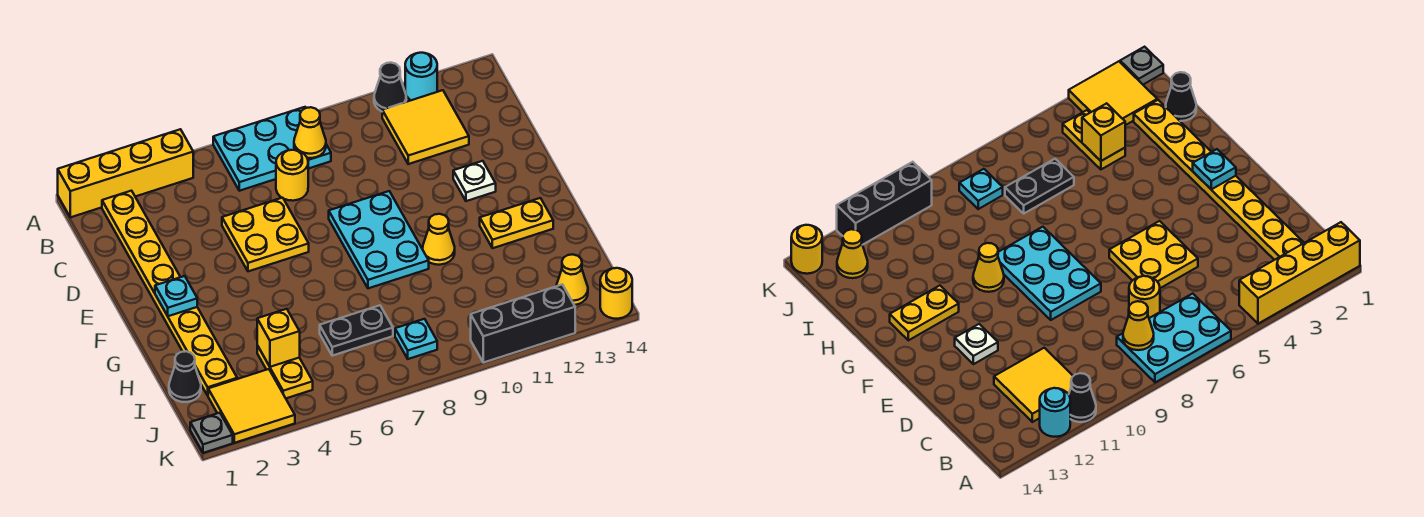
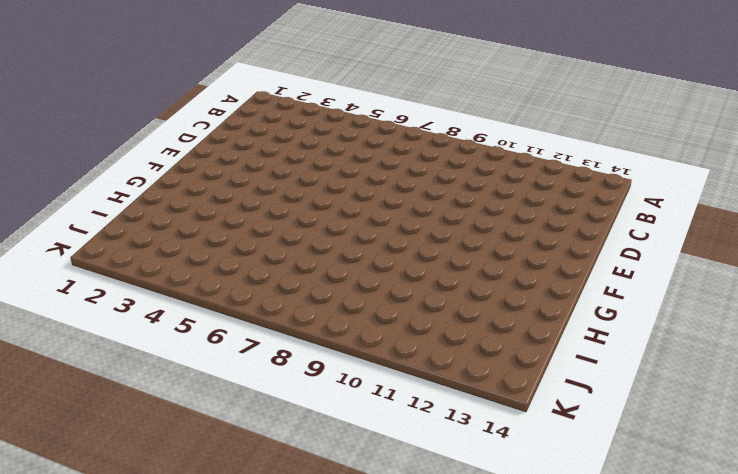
none -> yellow 1x4 brick [58,129,193,217]
none -> cyan 2x3 plate [213,107,331,191]
none -> black 1x1 cone [374,63,406,111]

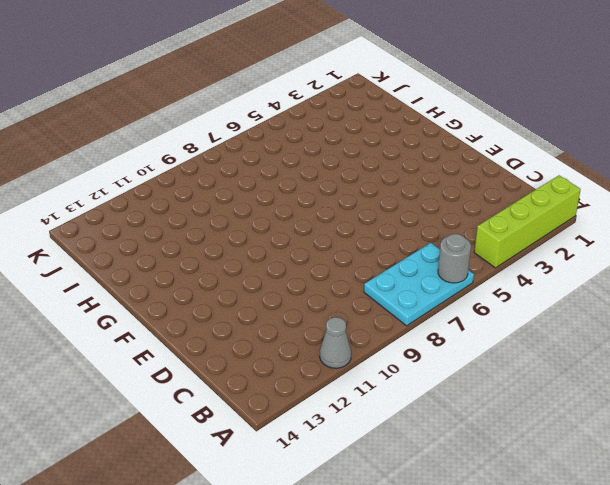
lime 1x4 brick [474,175,581,268] -> yellow 1x4 brick [58,129,193,217]
grey 1x1 round brick [438,234,471,283] -> none
grey 1x1 cone [320,317,351,368] -> black 1x1 cone [374,63,406,111]
none -> cyan 1x1 round brick [405,53,437,100]
none -> yellow 1x8 plate [102,191,237,395]
none -> yellow 2x2 tile [382,90,469,164]

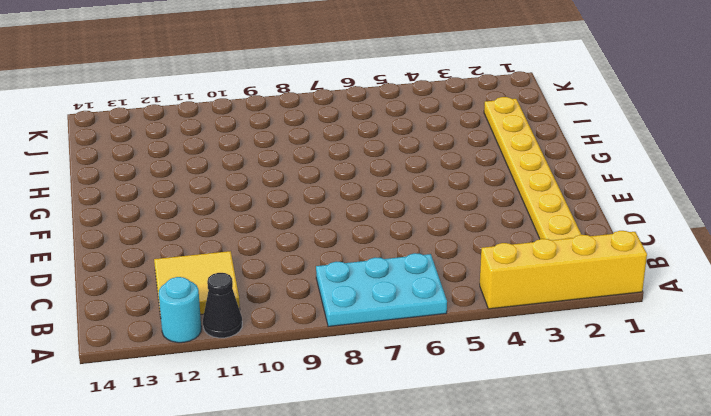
none -> yellow 1x1 round brick [276,150,308,201]
none -> yellow 2x2 plate [222,198,309,271]
none -> cyan 2x3 plate [329,191,429,288]

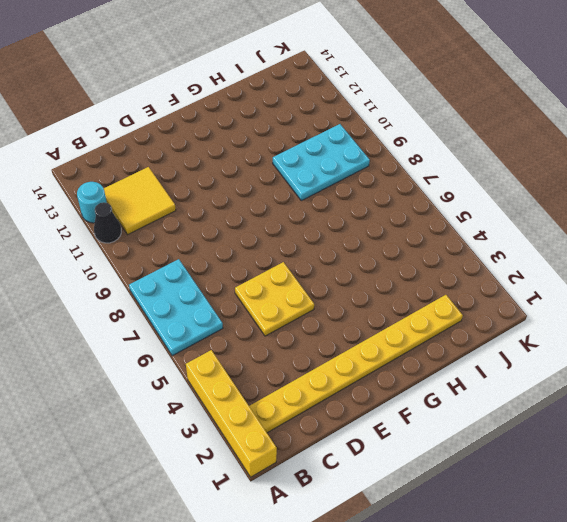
cyan 2x3 plate [273,124,370,201] -> cyan 2x3 plate moved to [329,191,429,288]
none -> yellow 1x1 round brick [276,150,308,201]
none -> white 1x1 plate [453,161,496,201]
none -> yellow 1x1 cone [423,214,455,265]

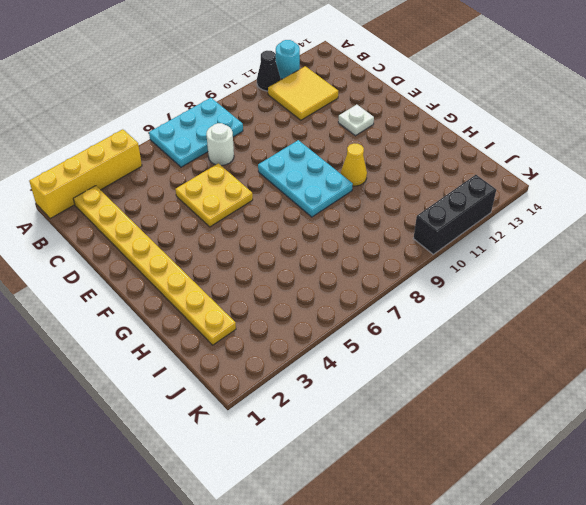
white 1x1 round brick [206,123,234,166] -> yellow 1x1 round brick [276,150,308,201]
none -> yellow 1x2 plate [480,198,553,248]
none -> black 1x1 cone [169,351,201,402]
none -> yellow 1x2 plate [257,346,313,398]

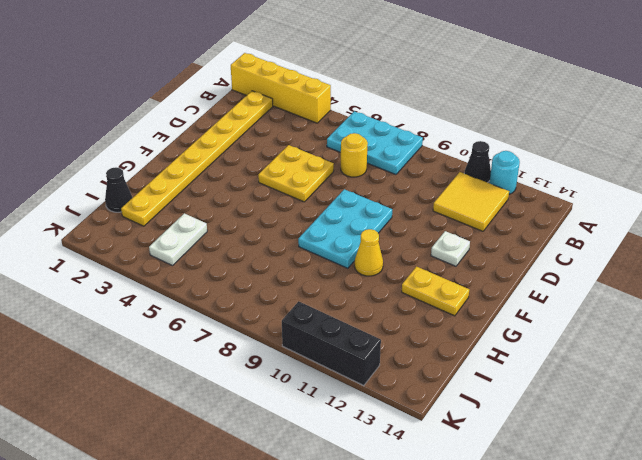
white 1x2 plate [149,213,207,266] -> yellow 1x2 plate [257,346,313,398]
none -> black 1x2 plate [320,305,393,356]
none -> yellow 2x2 tile [208,369,295,443]
none -> cyan 1x1 plate [395,319,437,359]

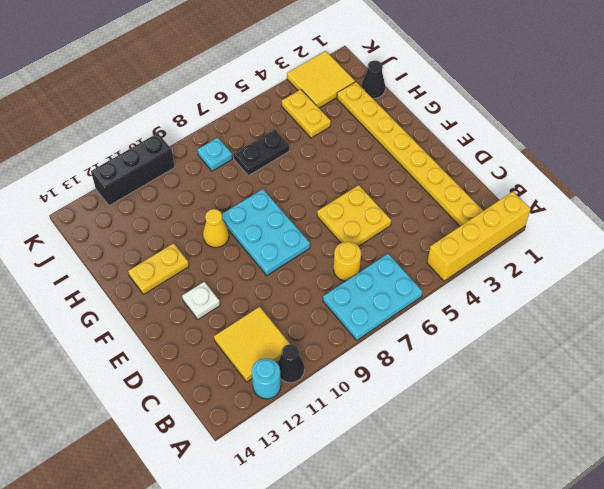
none -> yellow 1x1 cone [556,255,588,305]
none -> grey 1x1 plate [190,413,233,453]
none -> yellow 1x1 round brick [600,268,632,319]

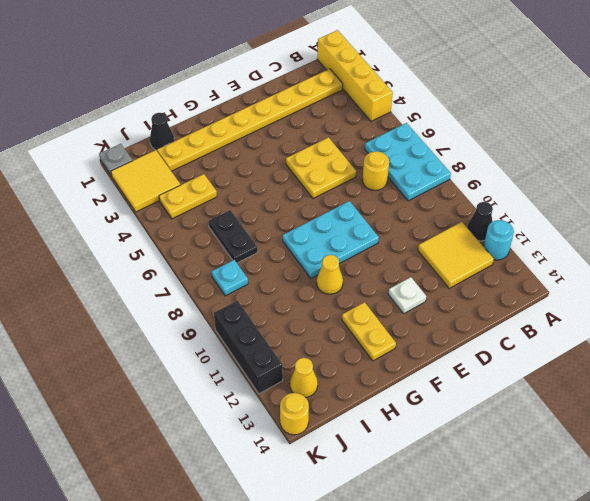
none -> yellow 1x1 cone [294,107,326,158]
none -> cyan 1x1 plate [155,276,197,316]
none -> yellow 1x1 brick [257,309,300,367]

